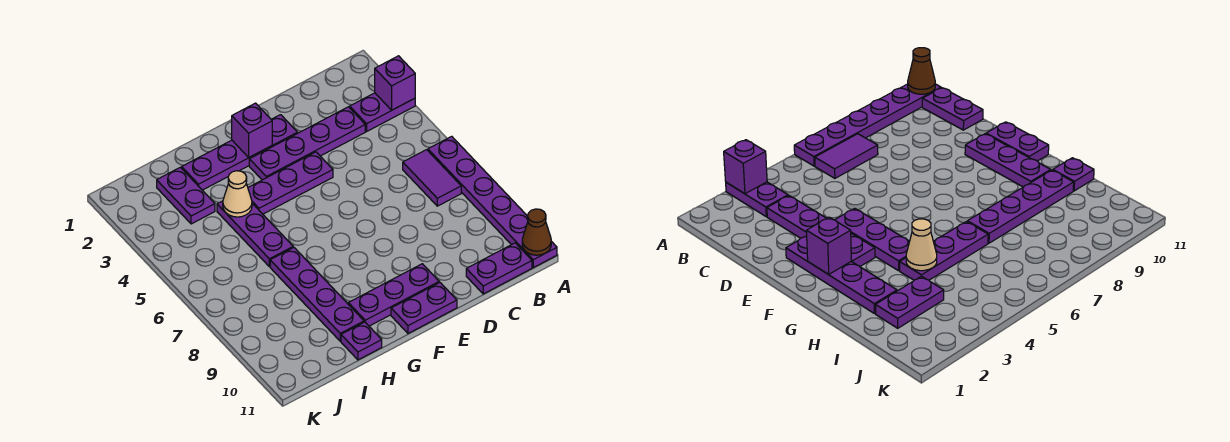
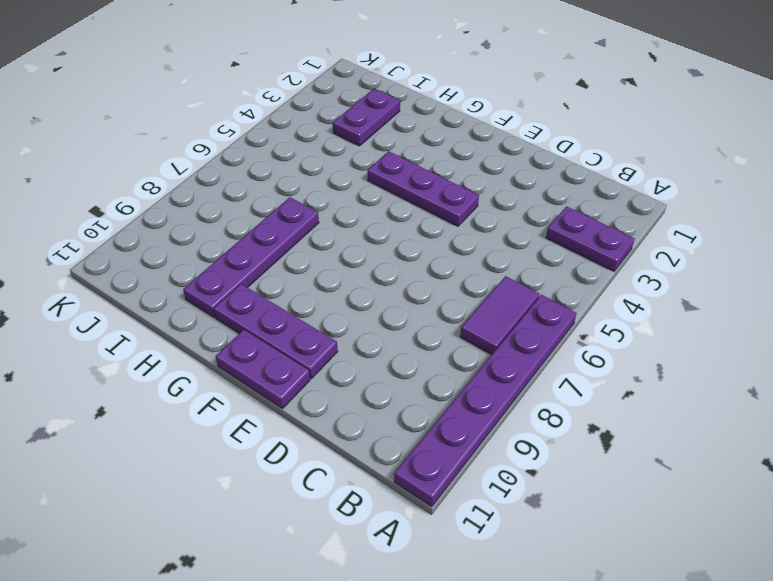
none -> purple 1x2 plate [466,243,532,294]
none -> purple 1x4 plate [249,107,365,180]
none -> purple 1x4 plate [182,115,298,190]

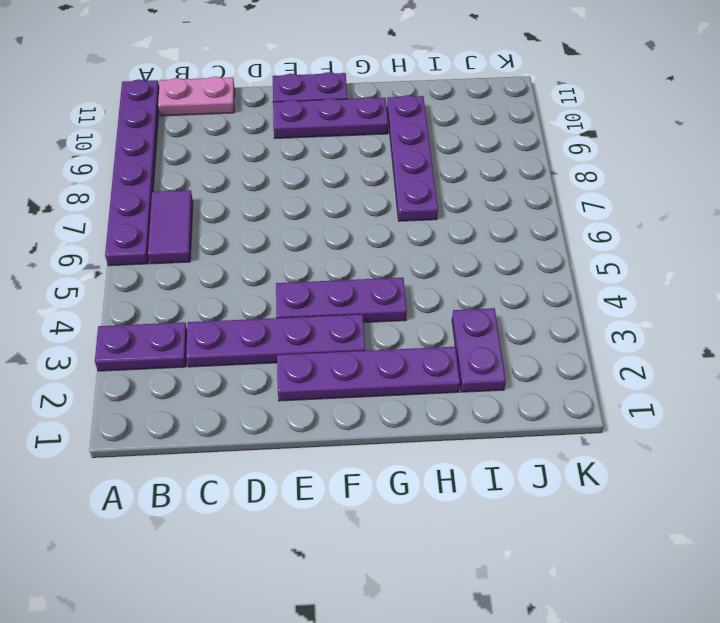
pink 1x2 plate [158,77,235,116] -> purple 1x2 plate [466,243,532,294]
none -> purple 1x3 plate [217,201,293,267]
none -> purple 1x1 plate [341,322,382,360]
none -> purple 1x1 brick [375,56,415,110]

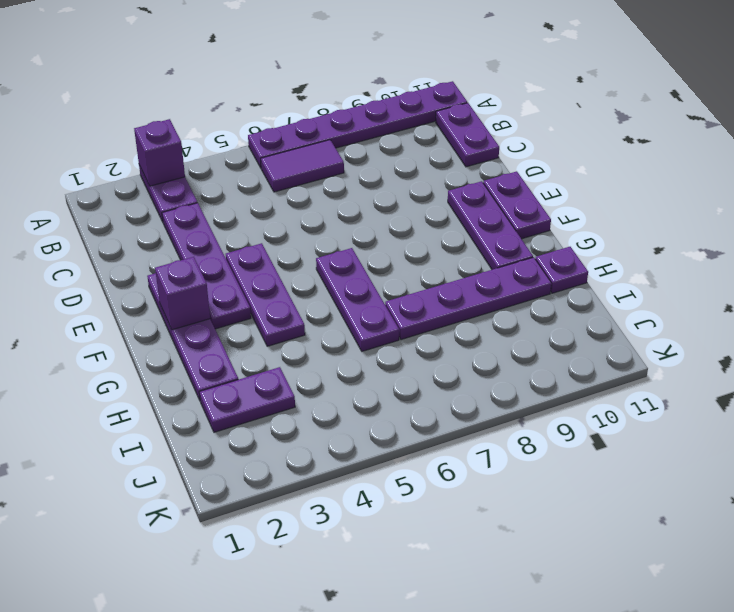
purple 1x3 plate [316,248,399,351] -> purple 1x3 plate turned to [217,201,293,267]
none -> brown 1x1 cone [522,209,551,255]
none -> tan 1x1 cone [223,171,252,217]

